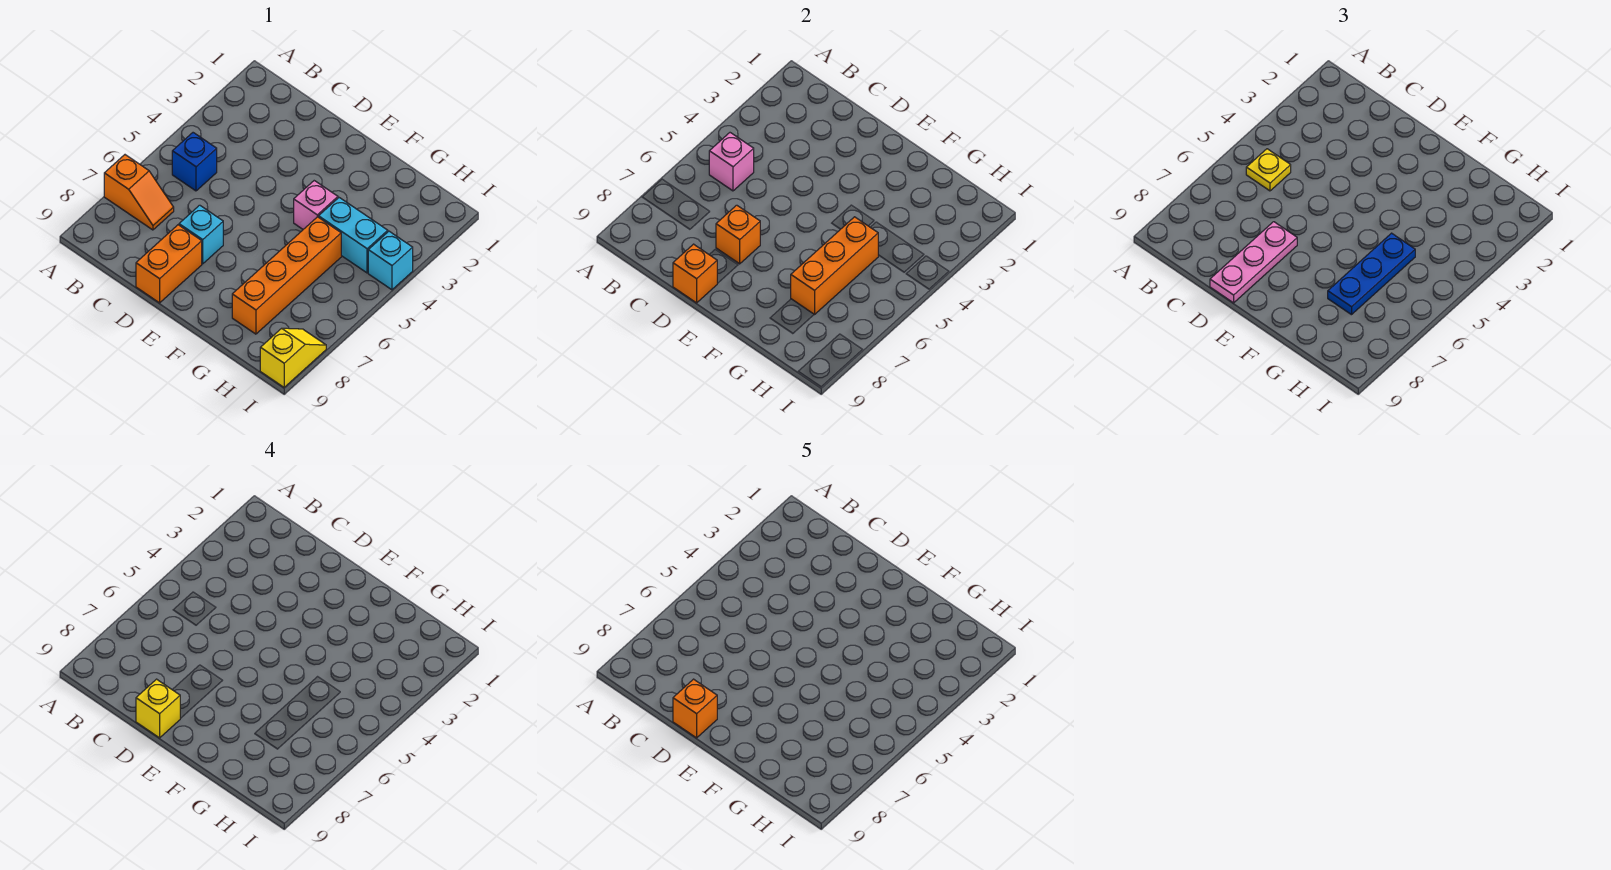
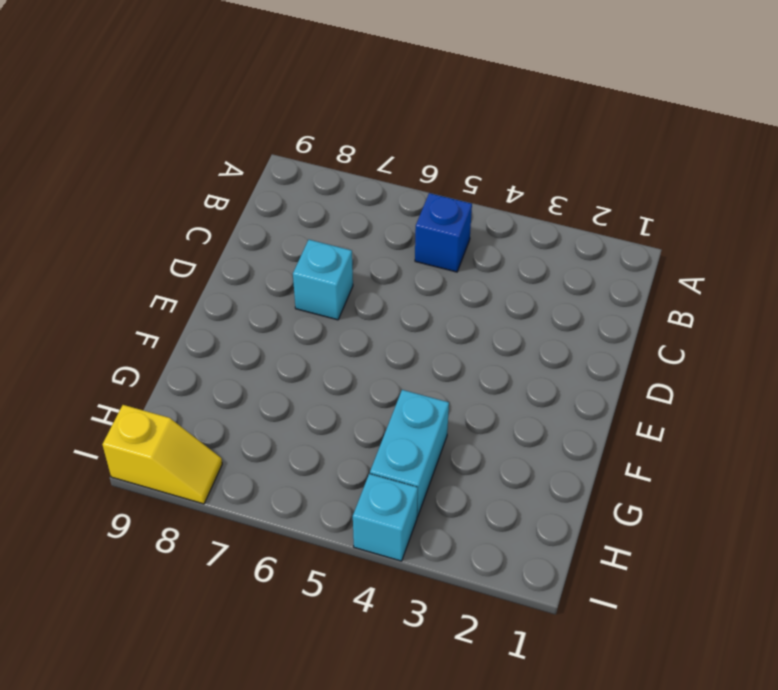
none -> orange 1x2 slope [104,155,174,230]
none -> orange 1x2 brick [136,225,202,303]
none -> pink 1x1 brick [294,181,338,229]

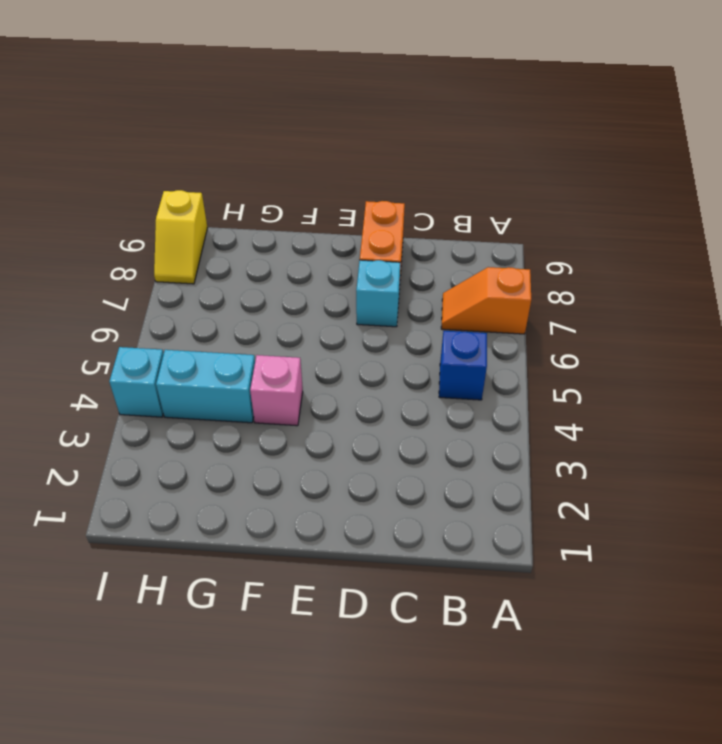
none -> orange 1x4 brick [232,217,341,334]
none -> pink 1x1 brick [709,133,754,191]
none -> orange 1x1 brick [716,205,760,264]

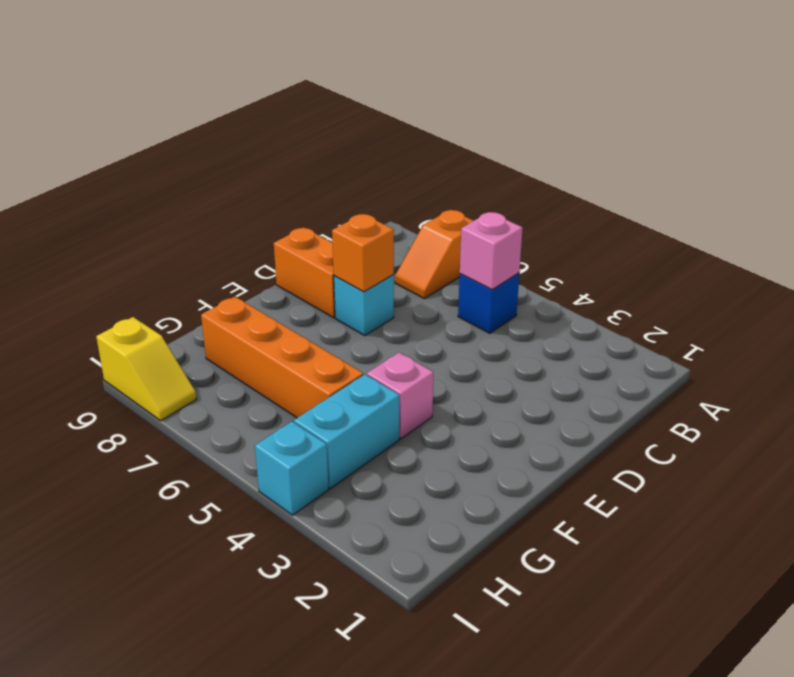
none -> orange 1x1 brick [673,244,717,303]
none -> orange 1x3 brick [791,217,878,315]
none -> yellow 1x1 plate [1246,149,1291,191]

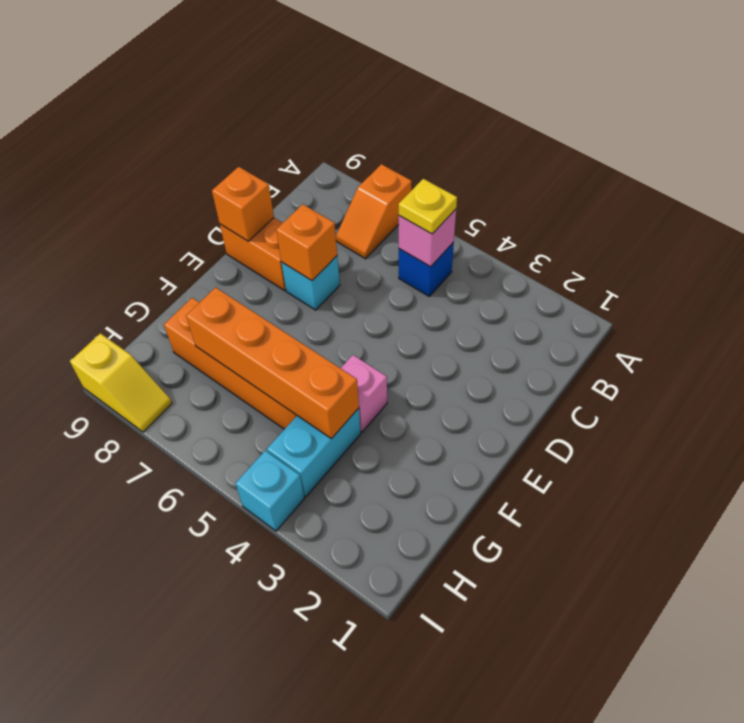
orange 1x4 brick [186,287,359,439] -> orange 1x3 brick [791,217,878,315]
none -> pink 1x3 plate [1210,222,1297,303]
none -> blue 1x3 plate [1328,233,1415,315]
none -> yellow 1x1 brick [136,679,180,738]

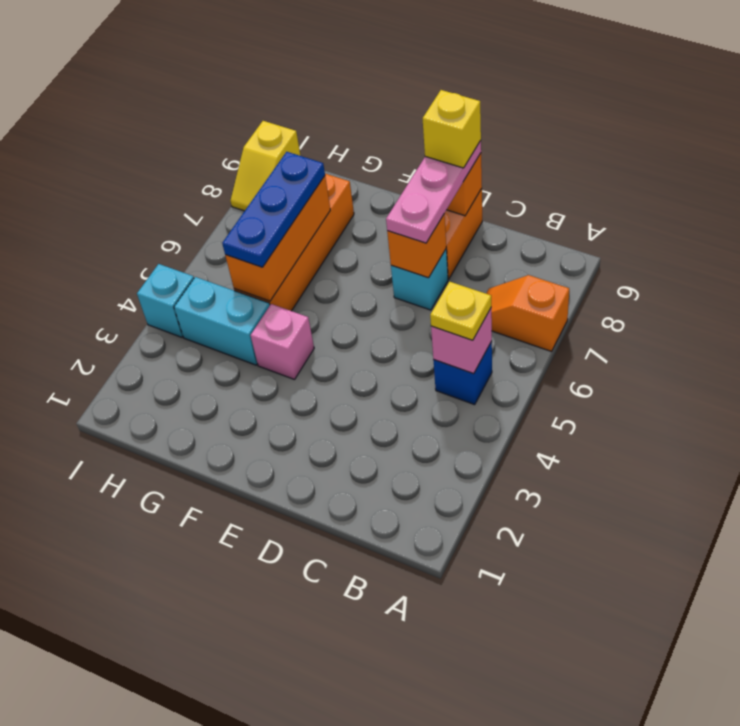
none -> orange 1x1 brick [673,679,717,738]

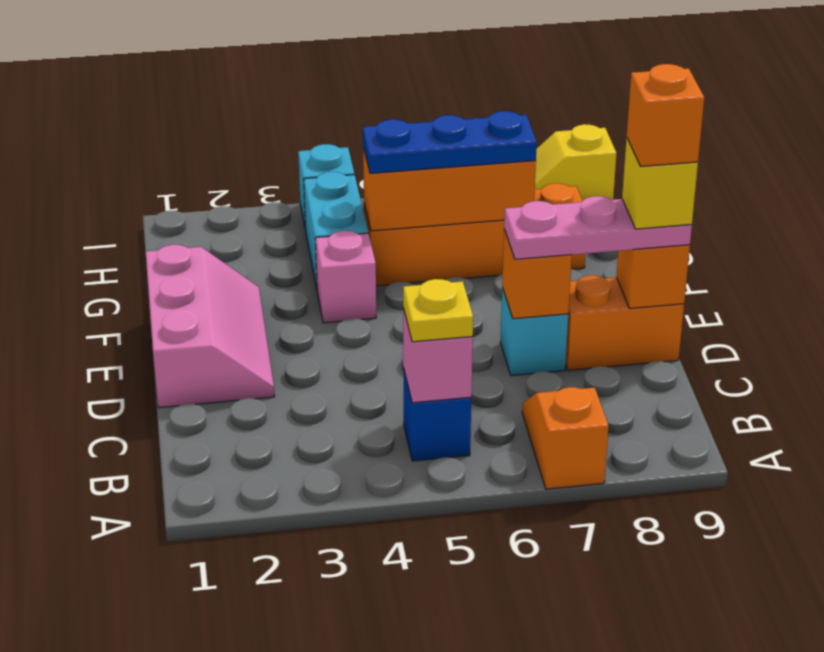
pink 2x3 slope [146,245,275,408] -> none

